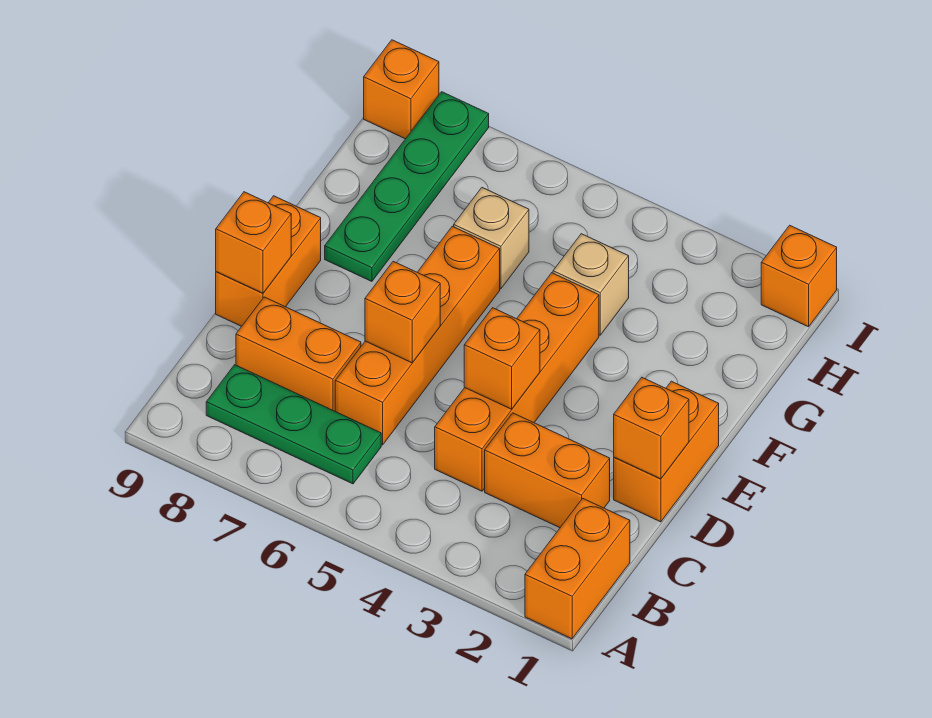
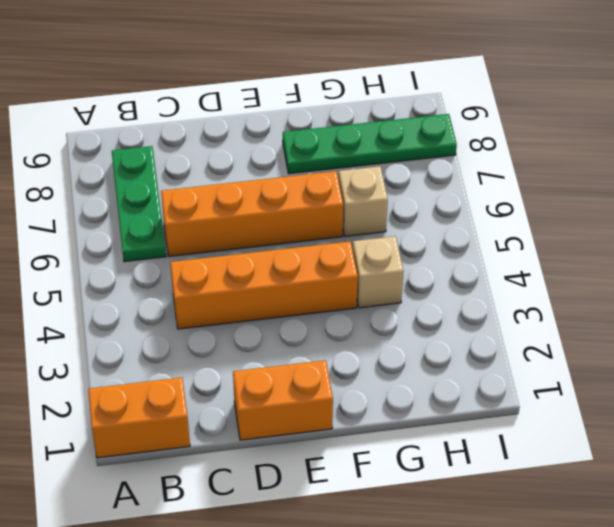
none -> orange 1x2 brick [485,413,610,528]
none -> orange 1x2 brick [236,297,361,411]
none -> orange 1x2 brick [216,196,321,326]

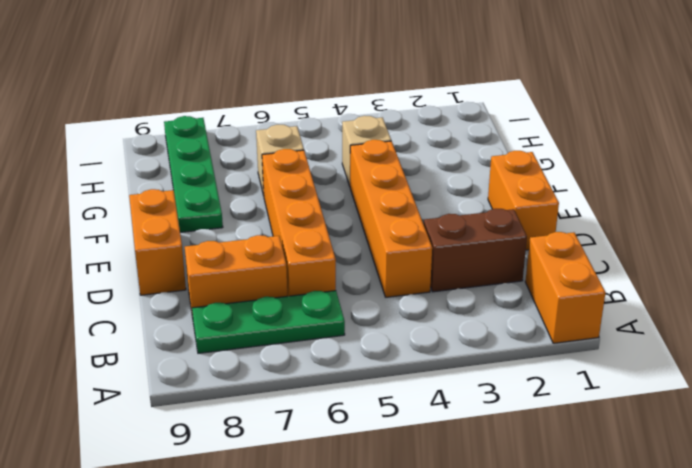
brown 1x2 brick [424,209,527,292] -> orange 1x2 brick [485,413,610,528]
none -> orange 1x1 brick [761,225,837,327]
none -> orange 1x1 brick [364,40,439,139]
none -> orange 1x1 brick [614,378,689,479]

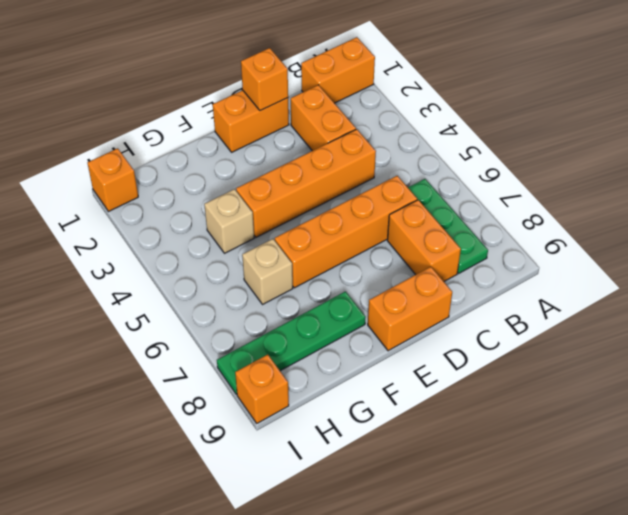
none -> orange 1x1 brick [464,308,540,409]
none -> orange 1x1 brick [365,261,440,363]
none -> orange 1x1 brick [216,192,291,293]

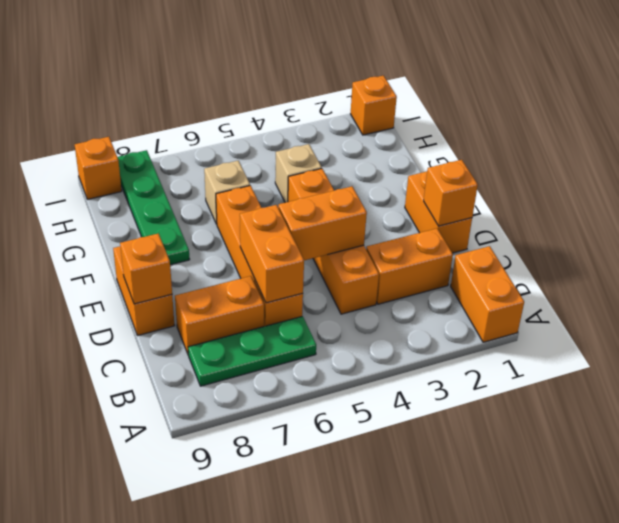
orange 1x2 brick [240,205,304,303] -> orange 1x1 brick [365,261,440,363]
orange 1x2 brick [278,186,367,260] -> orange 1x1 brick [464,308,540,409]

